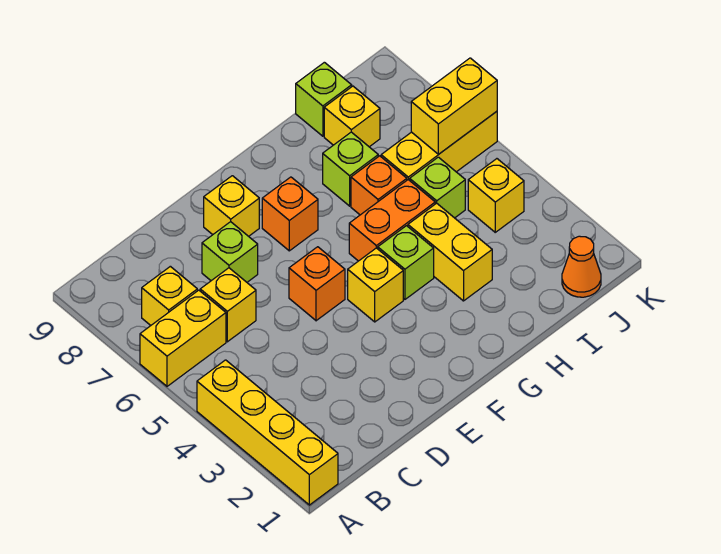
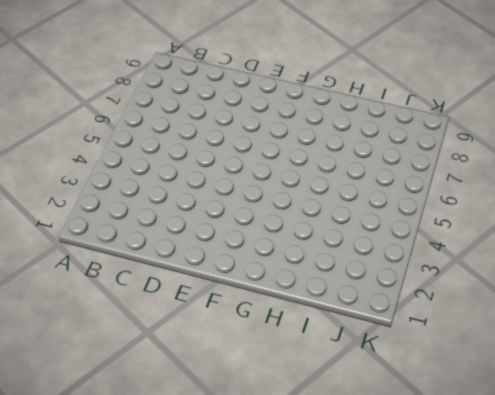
none -> yellow 1x4 brick [197,360,338,505]
none -> yellow 1x2 brick [140,290,226,386]
none -> yellow 1x1 brick [142,266,197,325]

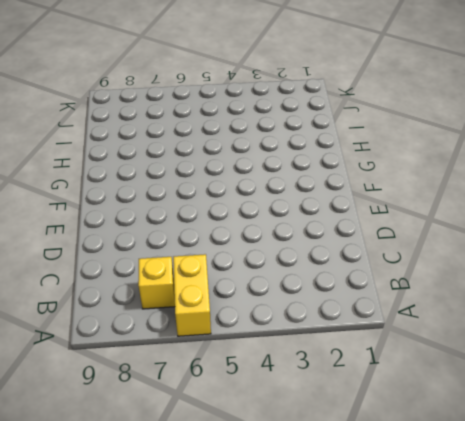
none -> yellow 1x4 brick [197,360,338,505]
none -> yellow 1x1 brick [200,268,256,342]
none -> lime 1x1 brick [202,222,258,282]

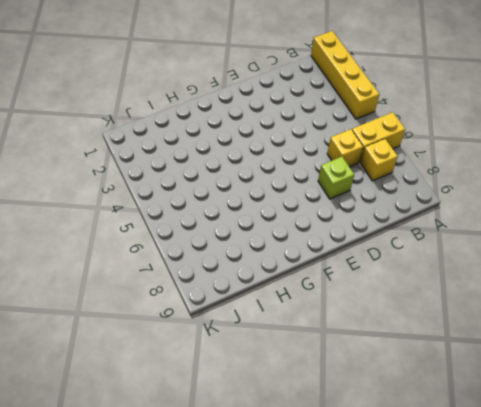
none -> orange 1x1 brick [289,247,345,321]
none -> yellow 1x1 brick [204,176,259,236]
none -> yellow 1x1 brick [348,248,403,322]

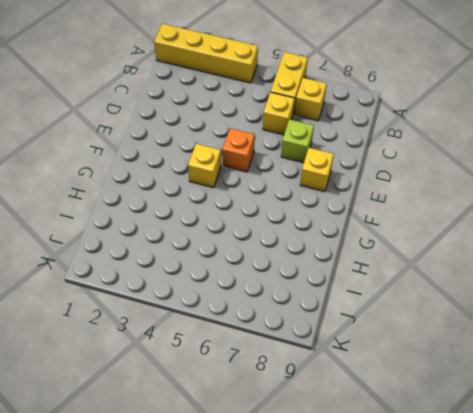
none -> orange 1x1 brick [262,177,318,251]
none -> lime 1x1 brick [378,226,434,299]
none -> orange 1x2 brick [349,180,435,261]

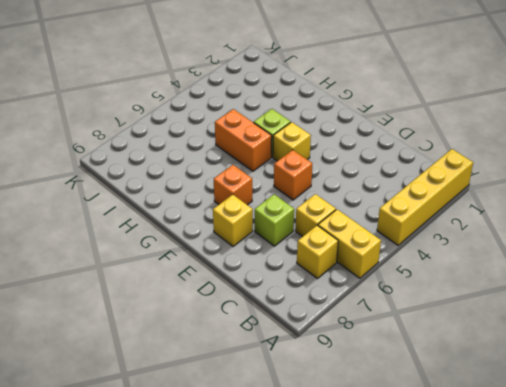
none -> yellow 1x2 brick [408,203,492,301]
none -> orange 1x1 brick [351,156,407,215]
none -> lime 1x1 brick [323,132,378,206]

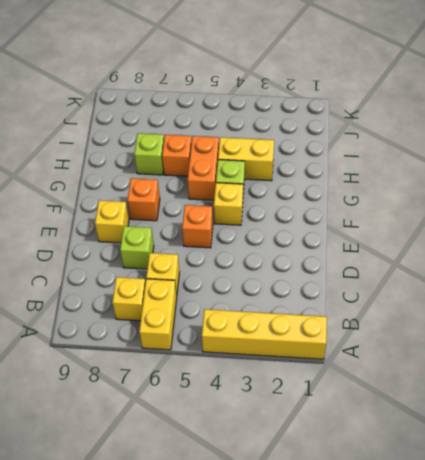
none -> lime 1x1 brick [410,157,465,218]
none -> yellow 1x3 brick [381,111,497,180]
none -> yellow 1x1 brick [324,86,380,147]

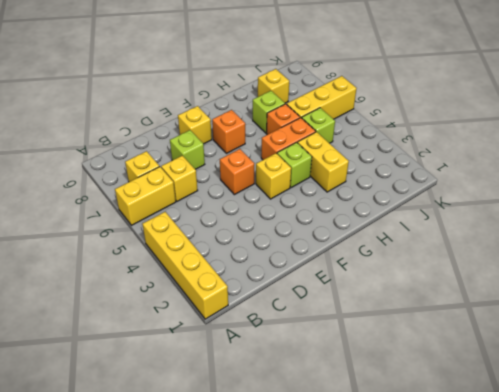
none -> lime 1x1 brick [296,62,352,136]
none -> orange 1x1 cone [562,236,601,297]
none -> yellow 1x1 brick [468,159,524,232]

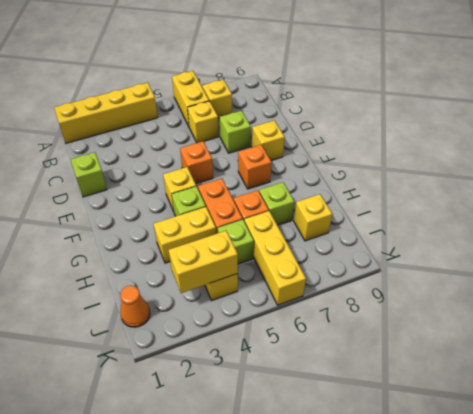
lime 1x1 brick [71,152,107,197] -> lime 1x1 brick moved to [296,62,352,136]
yellow 1x2 brick [169,231,238,293] -> yellow 1x2 brick turned to [411,58,497,154]

